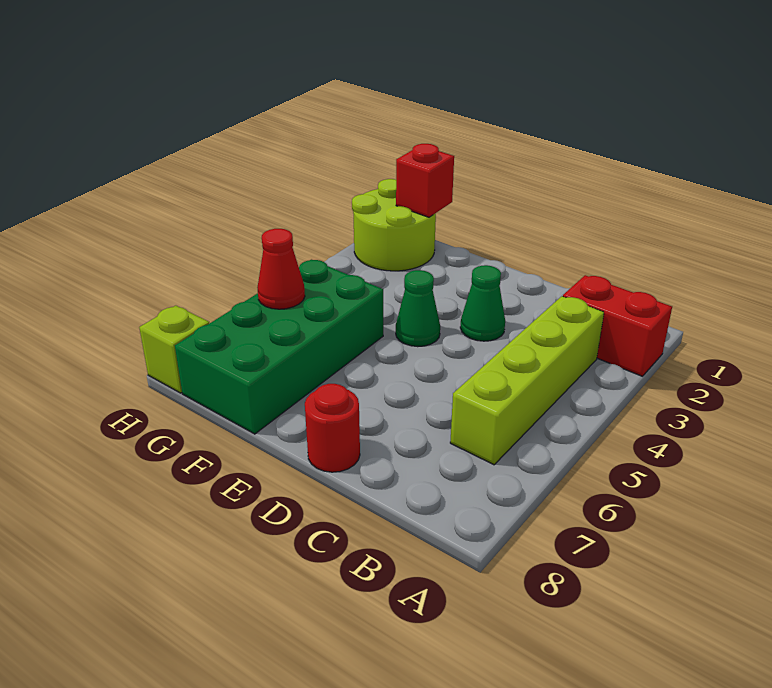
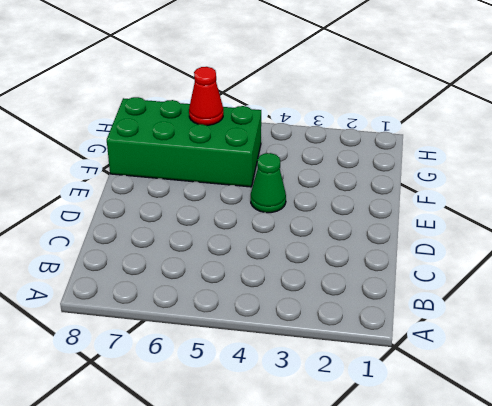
none -> red 1x2 brick [563,275,672,376]
none -> lime 1x4 brick [450,296,604,465]

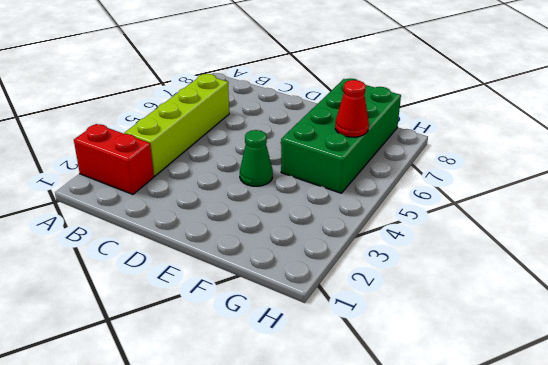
none -> green 1x1 cone [460,265,505,341]
none -> red 1x1 round brick [305,384,360,472]

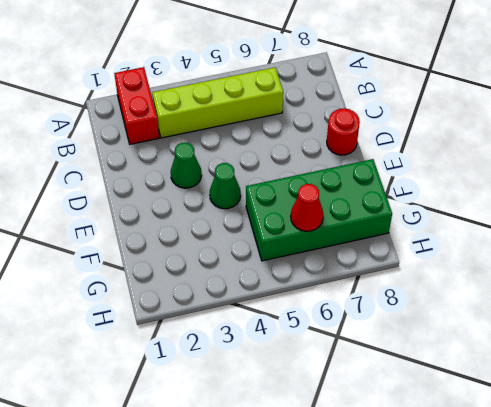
none -> lime 2x2 round brick [352,179,436,271]
none -> lime 1x1 brick [139,306,209,393]

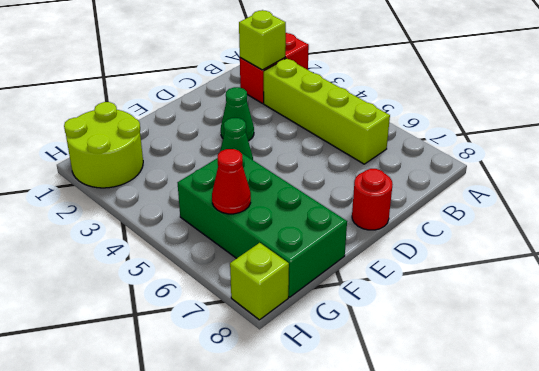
lime 1x1 brick [239,10,286,70] -> none
none -> red 1x1 brick [396,144,454,217]

